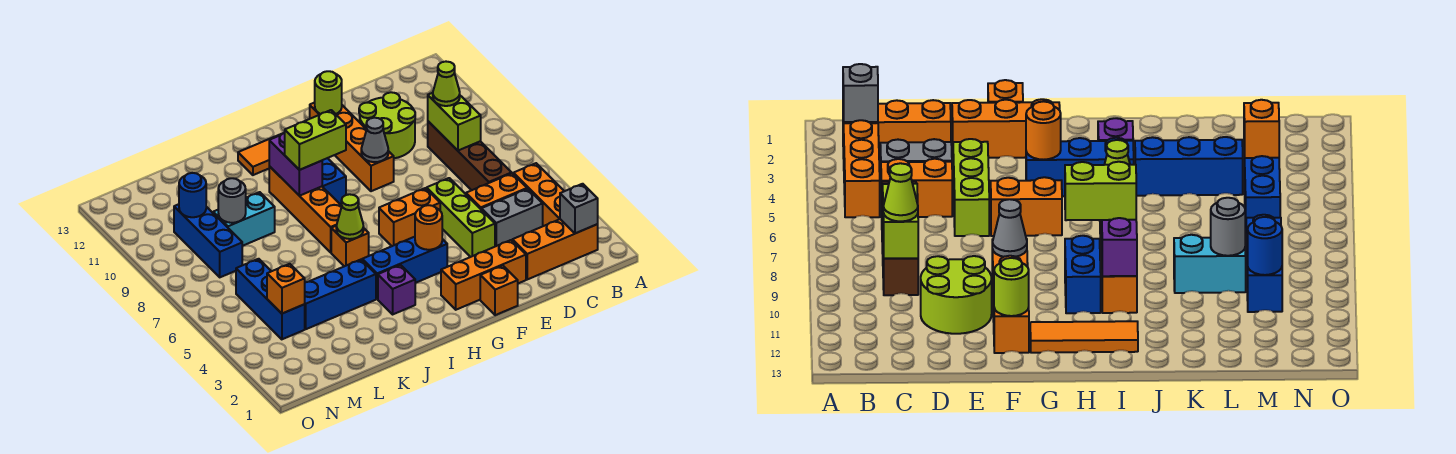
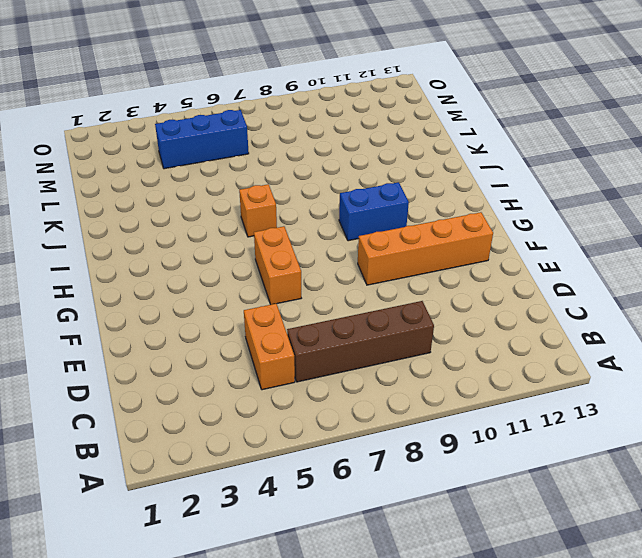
none -> orange 1x3 brick [512,219,598,279]
none -> orange 1x3 brick [513,163,564,226]
none -> grey 1x2 brick [481,189,543,246]
none -> lime 2x2 round brick [359,92,415,158]

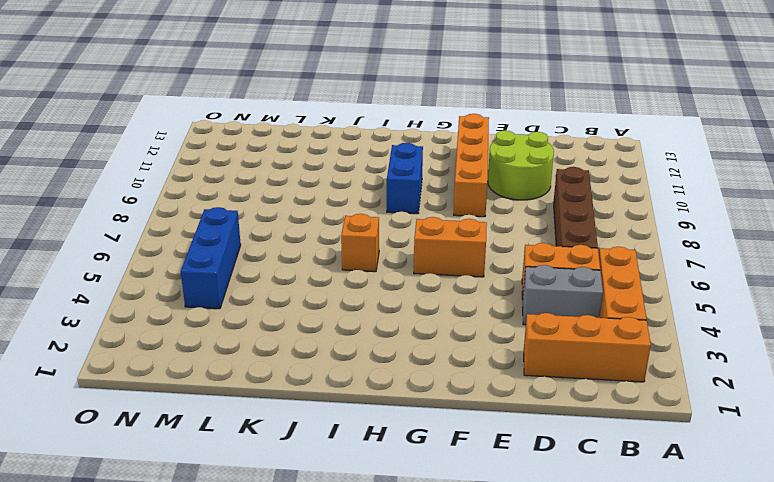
none -> orange 1x3 brick [441,240,526,310]
none -> lime 1x3 brick [427,178,495,257]
none -> orange 1x1 brick [480,266,518,315]
none -> blue 1x3 brick [362,237,447,299]

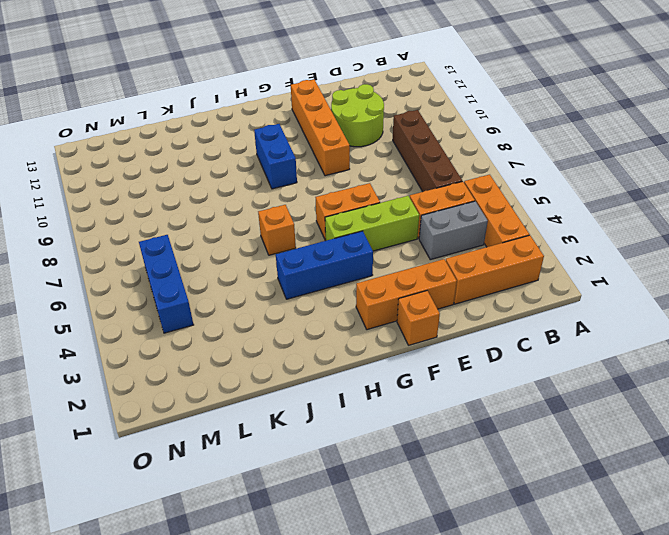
lime 1x3 brick [325,196,419,251] -> lime 1x3 brick turned to [427,178,495,257]
none -> orange 1x3 tile [238,133,283,175]
none -> purple 1x1 brick [378,265,415,314]
none -> orange 1x4 brick [269,166,342,252]
none -> blue 1x3 brick [305,260,376,329]

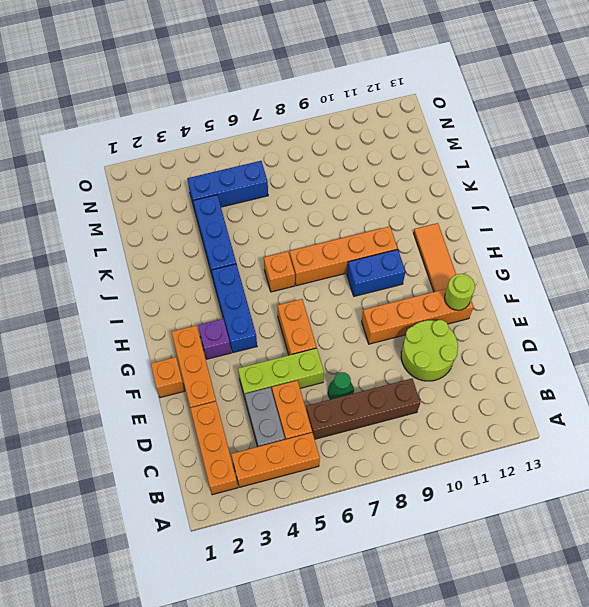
green 1x1 cone [328,372,354,399] -> none
purple 1x1 brick [198,319,231,359] -> purple 1x1 brick moved to [378,265,415,314]
none -> cyan 1x2 brick [213,192,275,246]
none -> blue 1x3 brick [174,204,242,277]
none -> grey 1x1 brick [560,184,598,233]
none -> lime 1x2 brick [428,93,481,151]

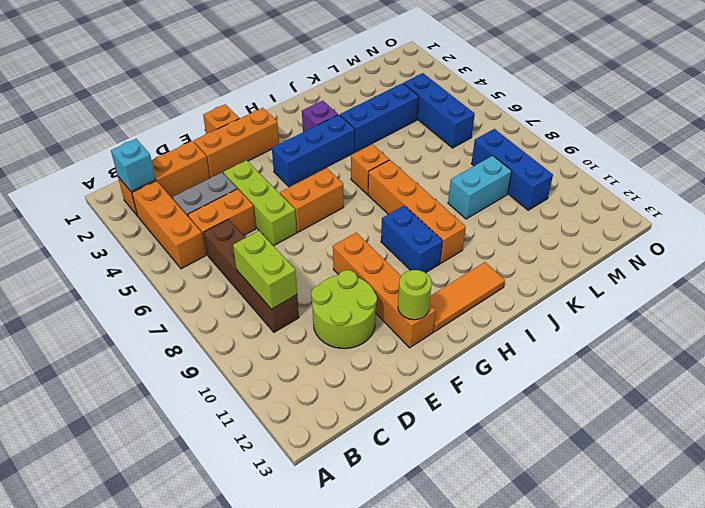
cyan 1x1 brick [111,139,156,192] -> grey 1x1 brick [560,184,598,233]
none -> grey 1x1 cone [361,118,388,162]
none -> orange 1x1 round brick [415,205,442,250]
none -> lime 1x1 cone [336,194,364,239]
none -> purple 1x2 brick [269,133,322,196]

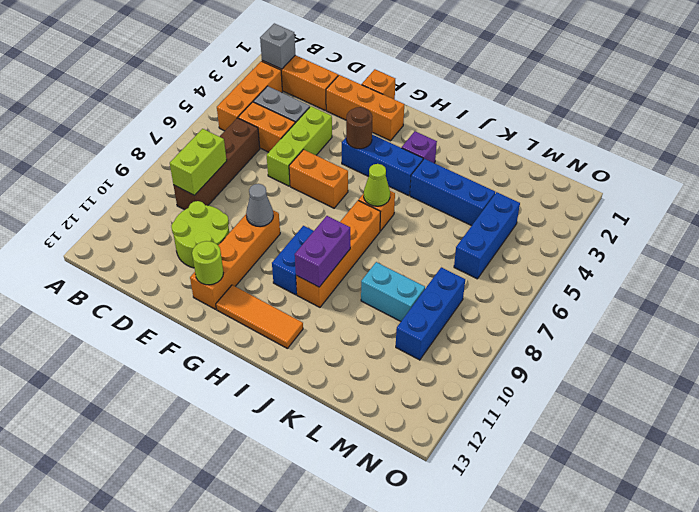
brown 1x1 round brick [346,107,373,149] -> orange 1x1 round brick [415,205,442,250]
none -> grey 1x1 round brick [218,178,246,223]
none -> orange 1x1 brick [267,264,305,314]
none -> blue 1x1 round brick [179,173,206,217]
none -> lime 1x1 cone [433,62,460,106]

